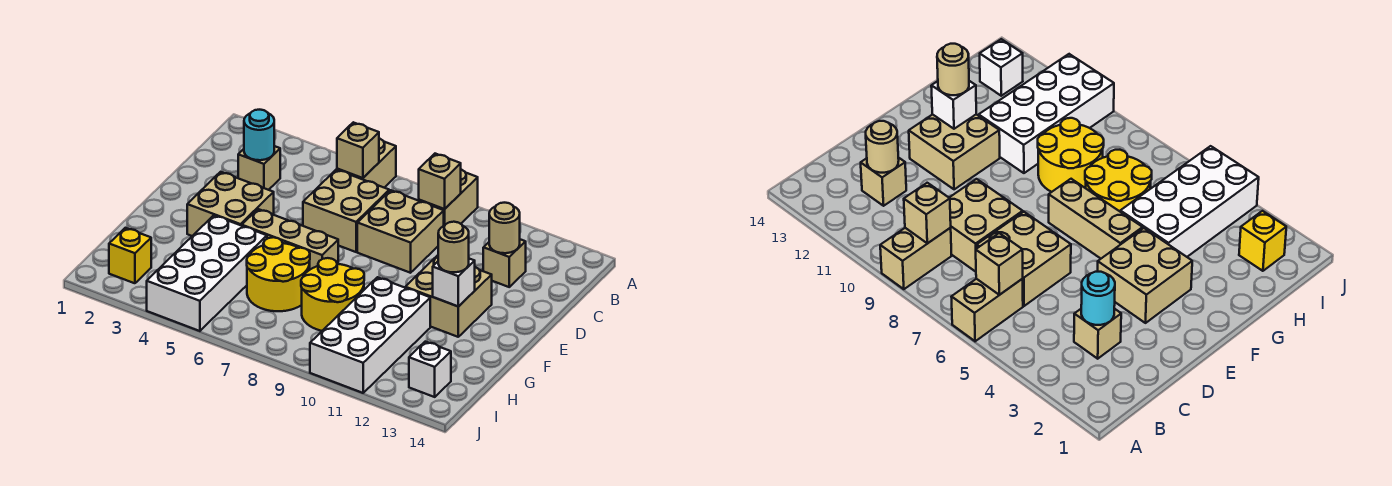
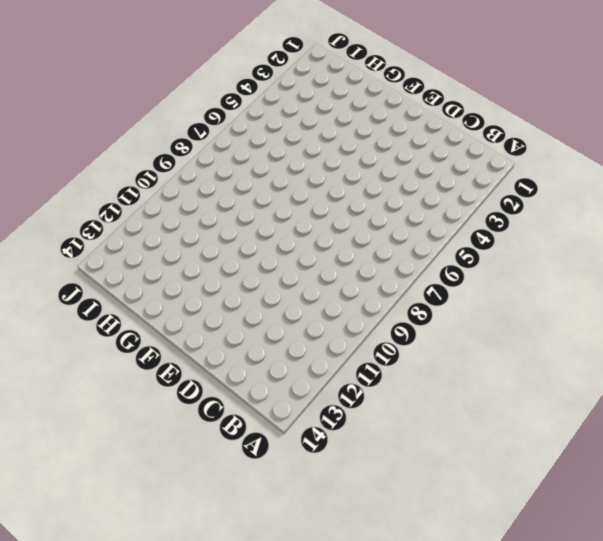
none -> tan 1x2 brick [337,139,396,188]
none -> tan 1x2 brick [419,170,478,226]
none -> tan 1x1 brick [238,146,280,190]

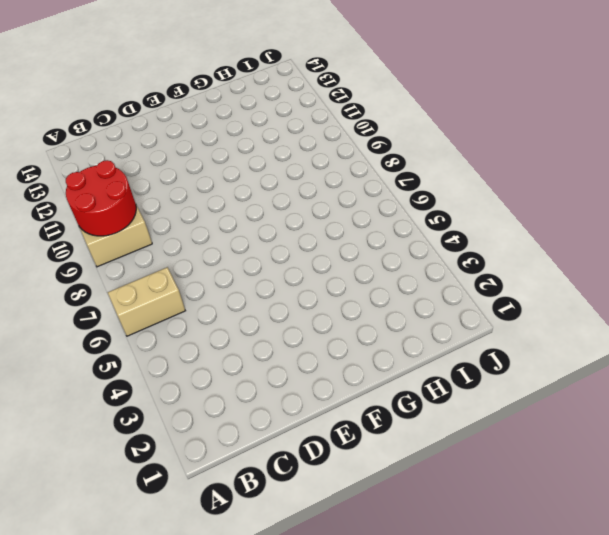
red 2x2 round brick [66,160,136,236] -> tan 1x1 brick [419,154,461,209]
none -> tan 1x1 brick [238,146,280,190]
none -> tan 2x2 brick [303,170,389,252]
none -> tan 2x2 brick [357,190,444,273]

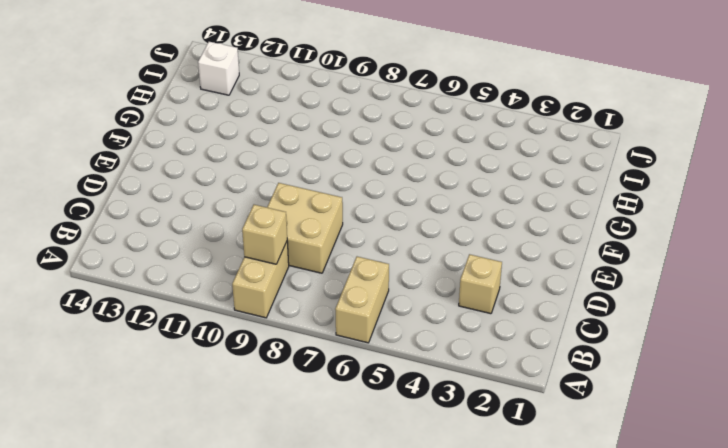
none -> tan 2x2 brick [303,170,389,252]
none -> tan 1x1 brick [483,239,526,287]
none -> tan 2x2 brick [187,172,274,236]

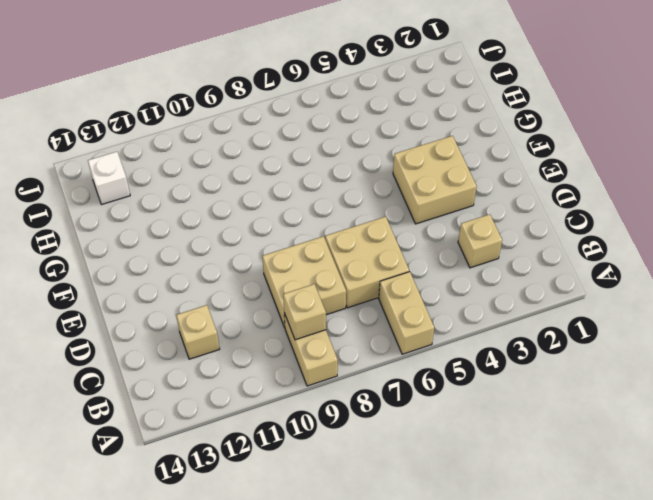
none -> tan 2x2 brick [405,255,492,337]
none -> tan 1x3 brick [242,209,338,269]
none -> white 2x4 brick [147,215,267,331]

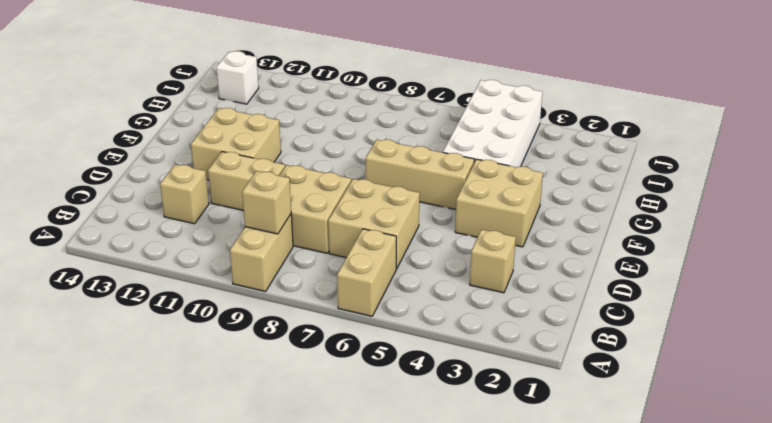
tan 1x2 brick [208,152,285,211] -> none
none -> yellow 2x2 round brick [247,237,310,311]
none -> yellow 2x2 round brick [301,258,364,331]
none -> white 2x4 brick [310,277,430,393]

